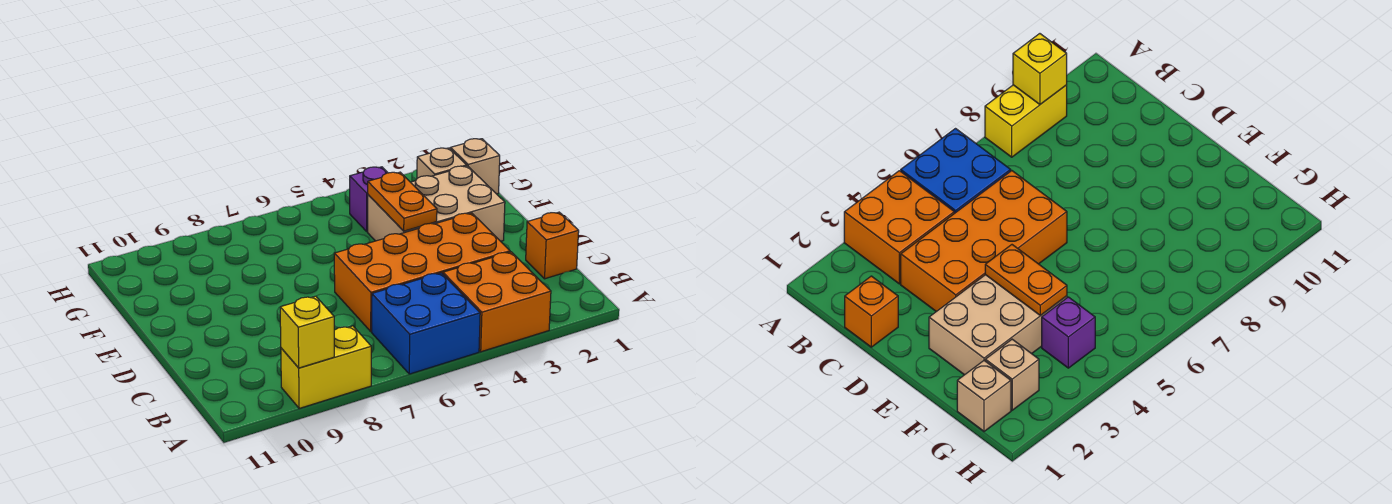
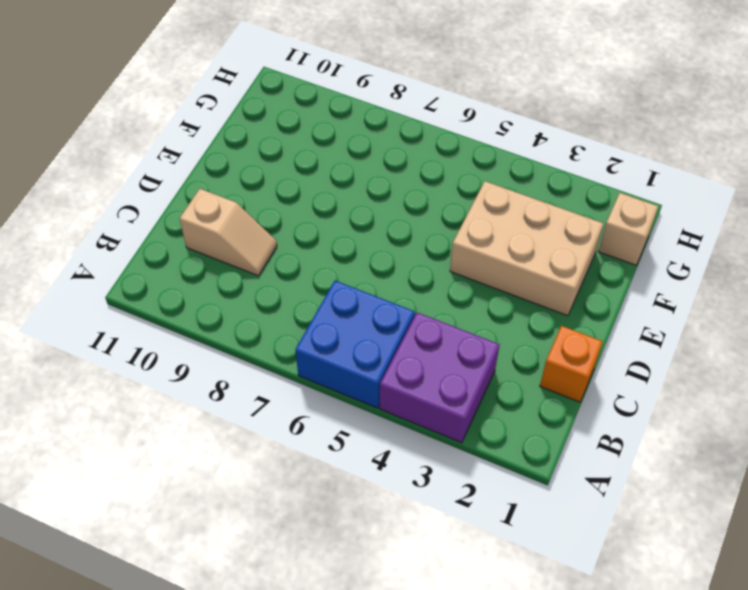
purple 2x2 brick [380,312,500,443] -> orange 2x2 brick [443,252,551,352]
tan 1x2 slope [180,189,277,276] -> none
none -> yellow 1x2 brick [281,326,371,408]
none -> orange 2x4 brick [334,213,510,332]

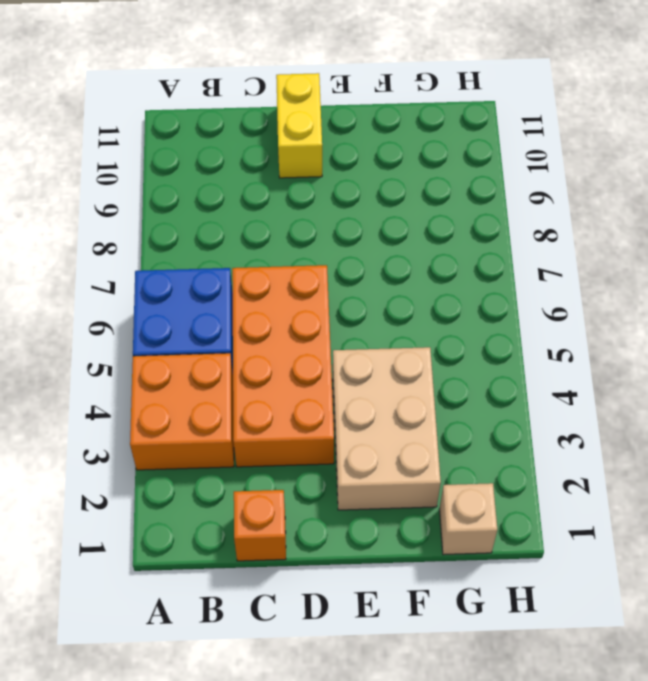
yellow 1x2 brick [276,73,322,178] -> yellow 1x2 brick moved to [281,326,371,408]
none -> tan 1x1 brick [417,148,467,178]
none -> purple 1x1 brick [350,167,388,232]

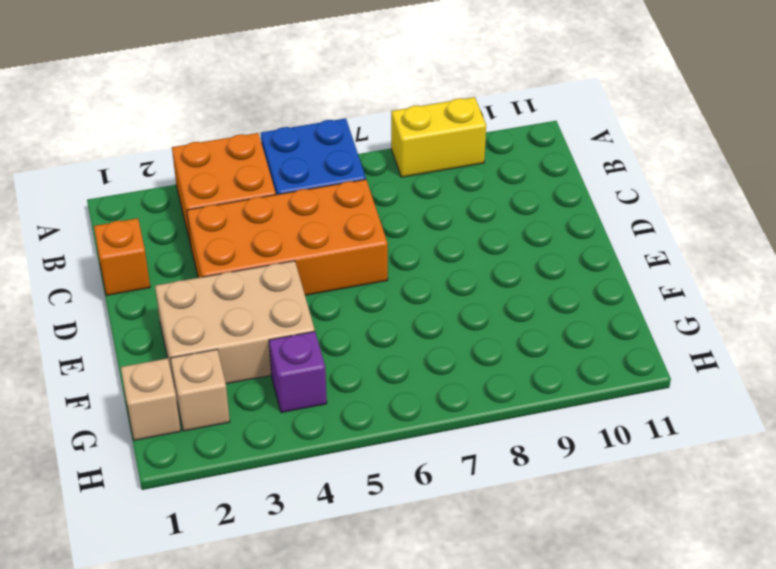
none -> yellow 1x1 brick [280,296,334,368]
none -> orange 1x2 plate [368,172,437,231]

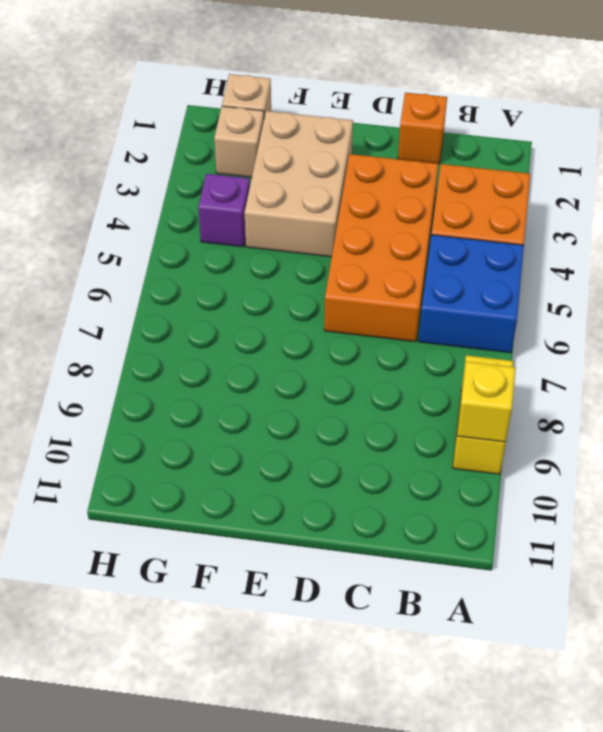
none -> orange 1x2 plate [368,172,437,231]

